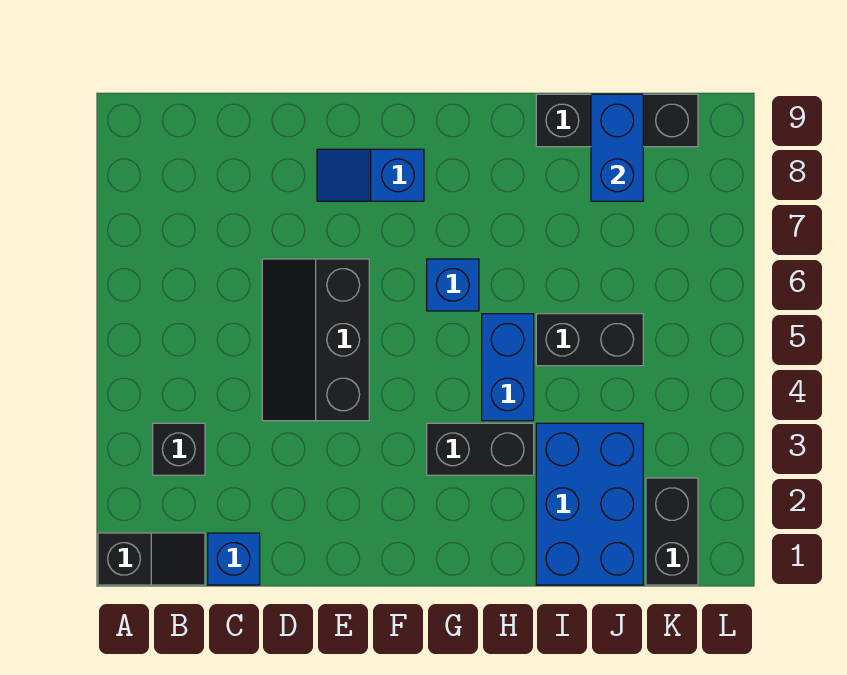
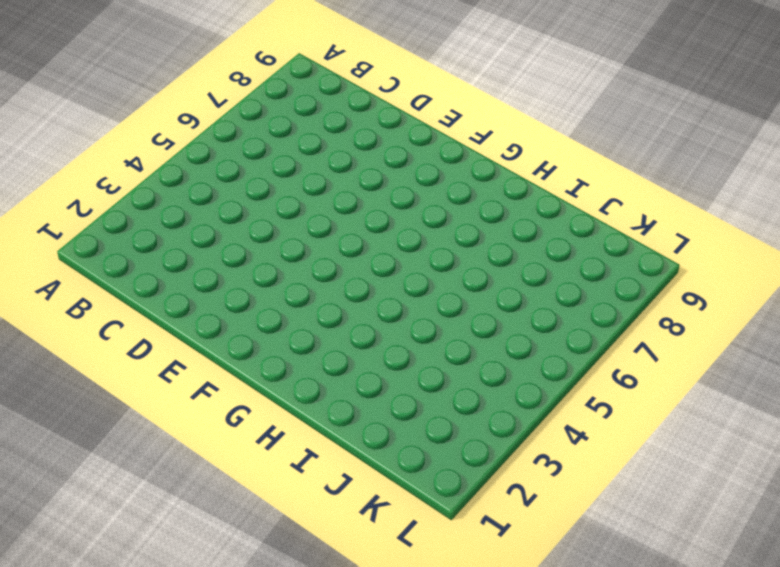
none -> black 1x2 slope [98,533,205,585]
none -> black 1x1 brick [153,423,205,475]
none -> blue 1x1 brick [208,533,260,585]

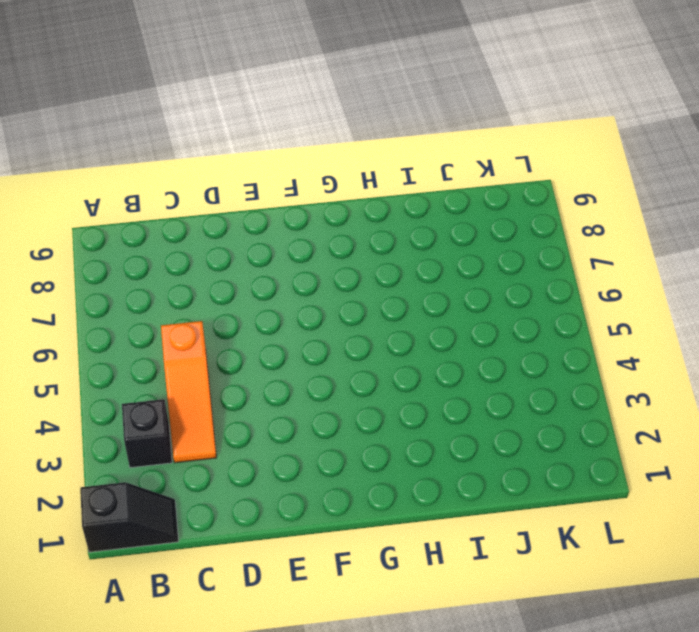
orange 1x3 slope [161,321,216,463] -> none
none -> blue 1x1 brick [208,533,260,585]
none -> black 2x3 slope [262,259,369,421]
none -> blue 1x2 slope [317,149,424,201]

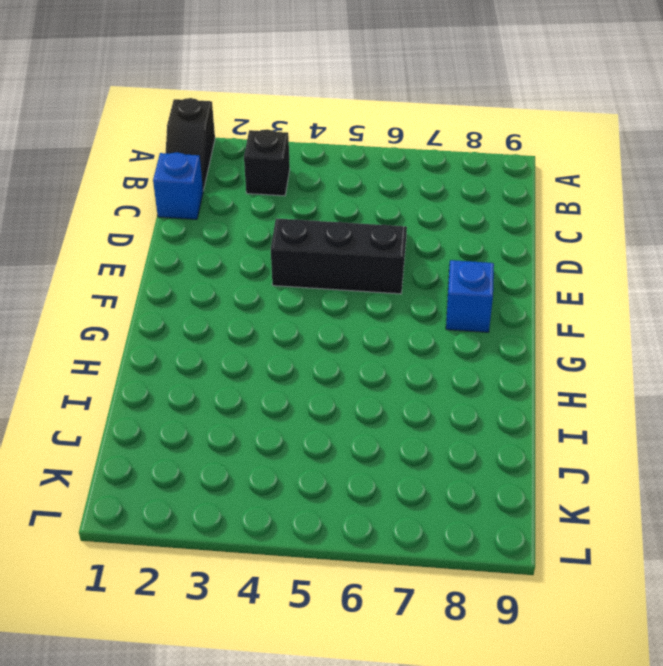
none -> black 1x2 brick [427,423,534,475]
none -> blue 1x1 brick [427,259,479,311]
none -> blue 1x2 brick [482,314,534,421]

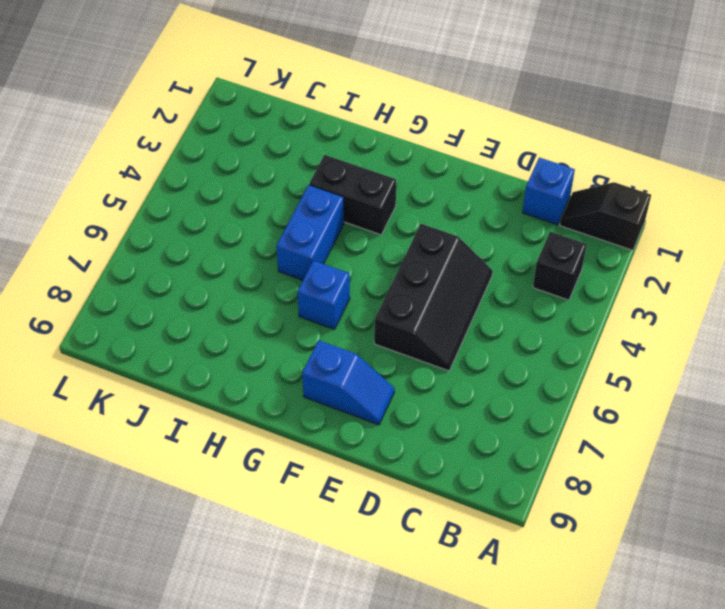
none -> blue 2x3 brick [536,423,643,585]
none -> black 1x2 brick [536,314,643,366]
none -> black 1x3 brick [536,94,698,147]

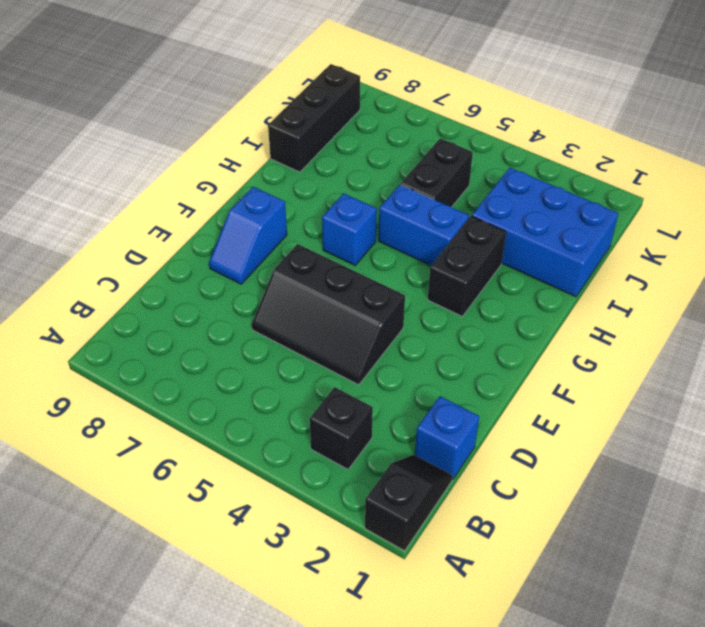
none -> black 1x2 brick [646,478,698,585]
none -> blue 1x2 brick [591,94,643,201]

